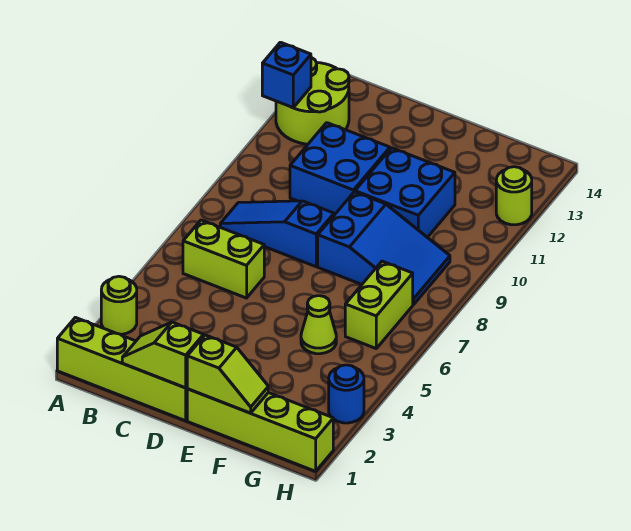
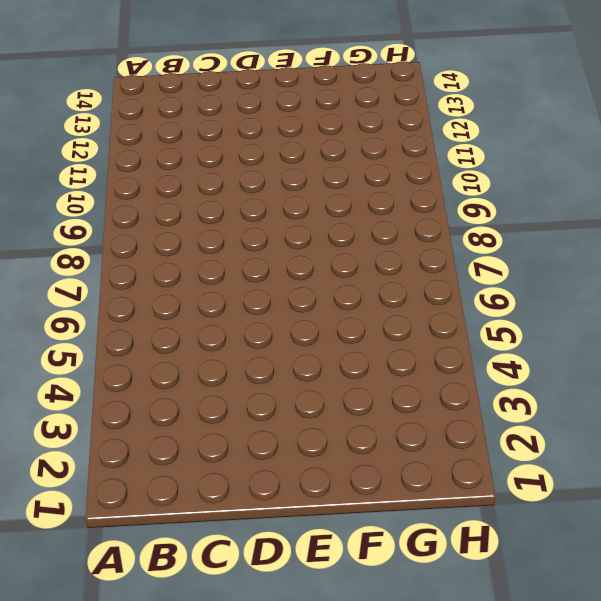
none -> lime 1x4 brick [57,317,187,421]
none -> lime 1x1 round brick [101,276,137,334]
none -> lime 2x2 round brick [276,58,349,144]

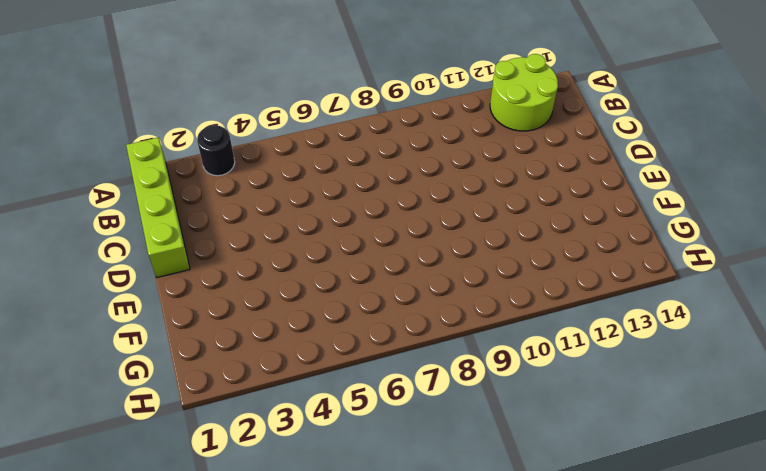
black 1x1 round brick [197,125,235,176] -> lime 1x1 round brick [101,276,137,334]
none -> lime 1x2 brick [183,220,264,298]
none -> blue 1x3 slope [220,201,334,267]
none -> blue 2x2 brick [290,123,390,215]

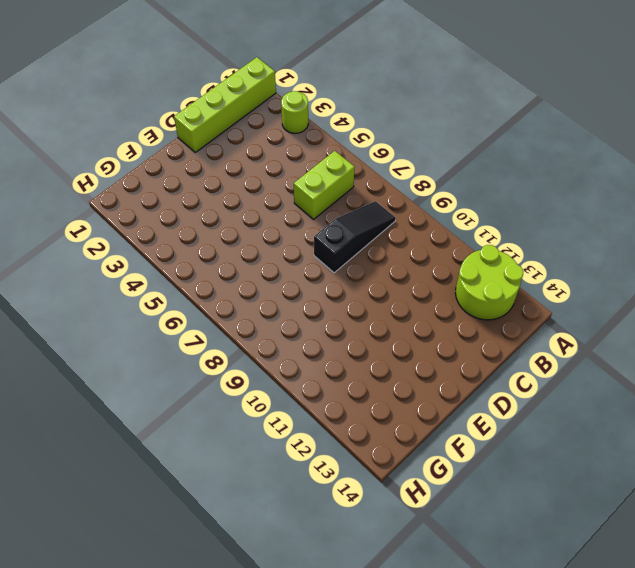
black 1x3 slope [314,201,396,273] -> blue 1x3 slope [220,201,334,267]
none -> blue 2x2 brick [290,123,390,215]
none -> lime 1x4 brick [187,389,333,471]
none -> blue 2x3 slope [318,192,450,305]

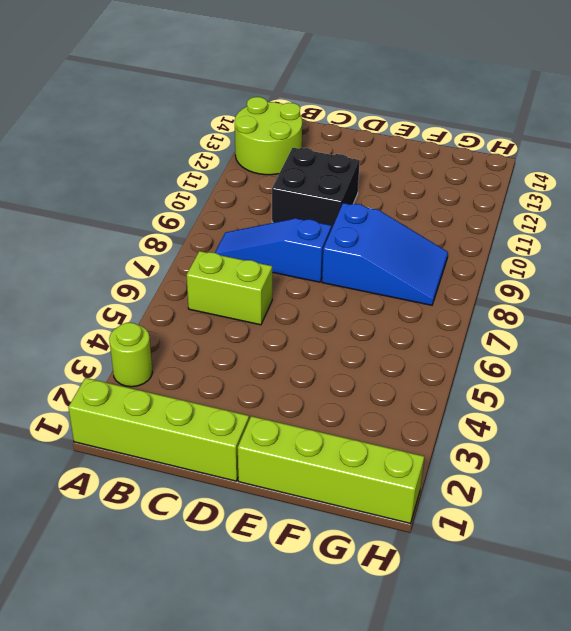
black 2x2 brick [272,148,360,229] -> blue 2x2 brick [290,123,390,215]
none -> blue 2x2 brick [355,148,455,237]
none -> lime 1x1 cone [301,296,336,354]
none -> lime 1x2 brick [345,261,413,348]

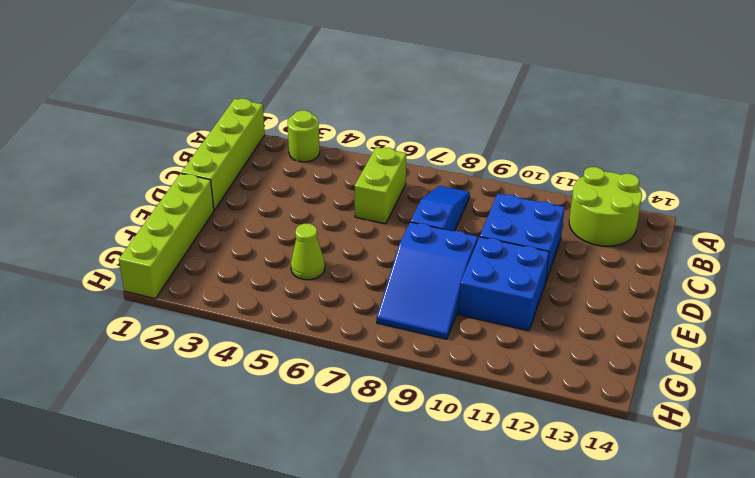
none -> lime 1x2 brick [345,261,413,348]
none -> blue 1x1 round brick [329,365,364,423]
none -> lime 1x1 round brick [496,167,532,225]

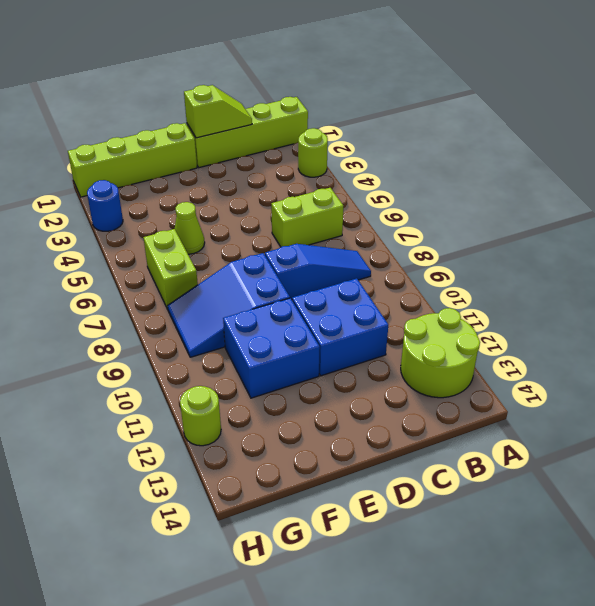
none -> blue 1x1 brick [262,42,311,108]
none -> lime 1x2 slope [187,335,268,413]

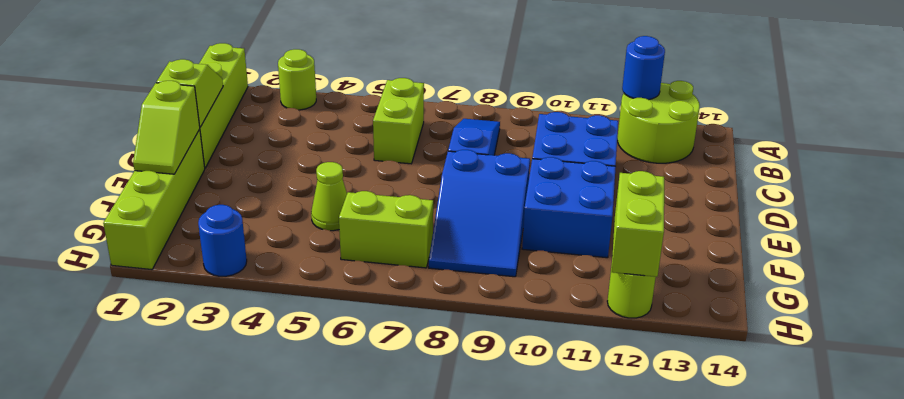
blue 1x1 round brick [622,36,665,100] -> blue 1x1 brick [262,42,311,108]
lime 1x2 brick [612,171,664,277] -> none

